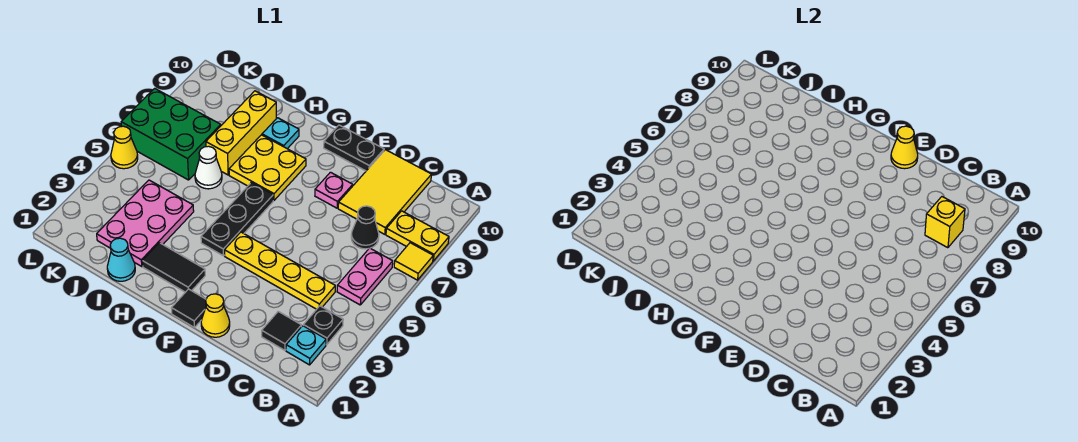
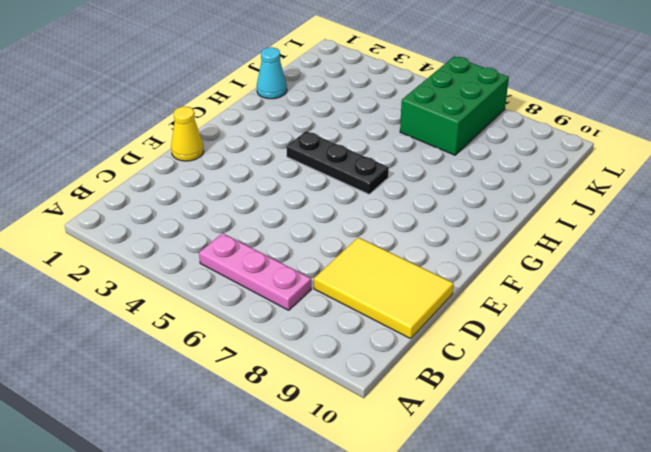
pink 1x3 plate [199,233,311,310] -> pink 1x2 plate [337,248,393,305]
none -> yellow 1x1 tile [394,243,433,280]
none -> yellow 1x2 plate [386,211,449,261]
none -> cyan 1x1 plate [286,326,326,365]

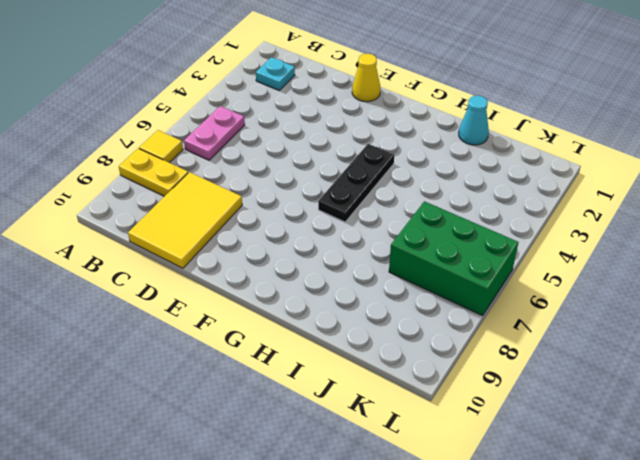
none -> black 1x1 plate [303,306,343,345]
none -> black 1x1 tile [262,312,301,350]
none -> yellow 1x4 plate [224,232,335,309]

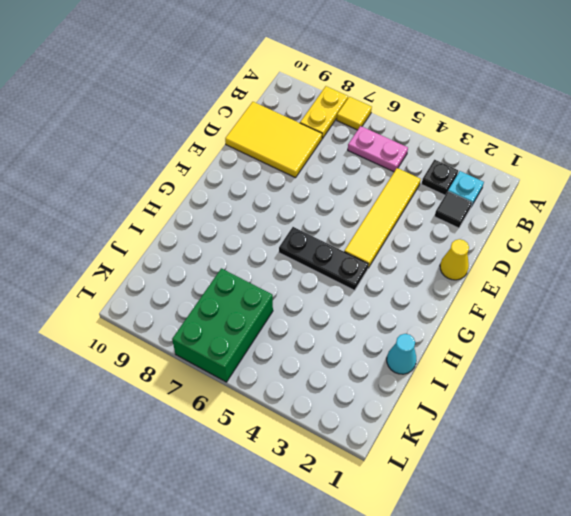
yellow 1x4 tile [344,168,421,268] -> yellow 1x4 plate [224,232,335,309]
none -> black 1x1 cone [351,206,379,249]
none -> pink 1x1 plate [315,172,353,208]
none -> black 1x2 plate [324,125,384,171]

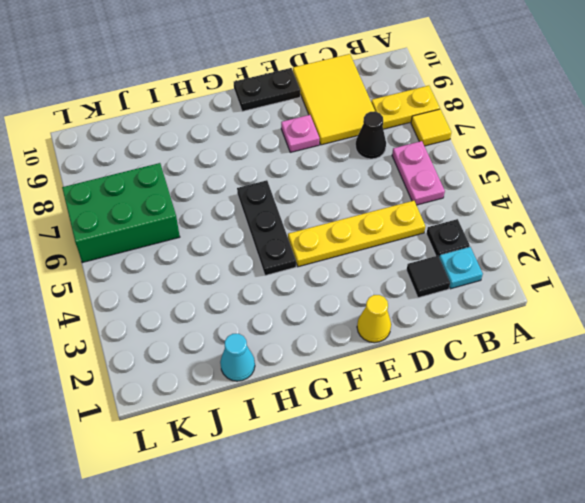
none -> black 1x1 tile [171,289,206,327]
none -> black 1x2 tile [143,243,205,292]
none -> yellow 2x2 plate [229,135,306,200]

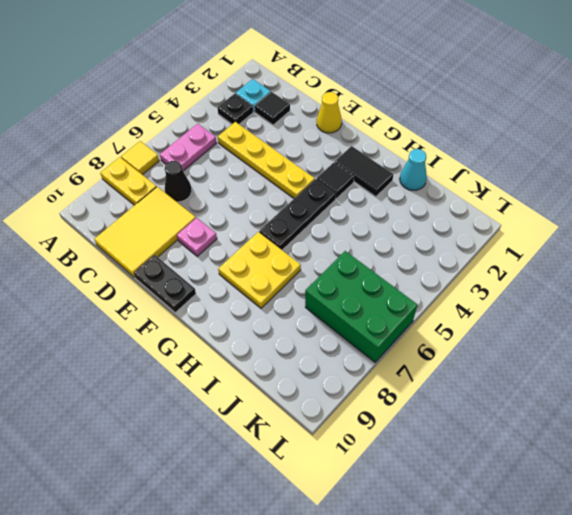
black 1x1 tile [317,162,354,199] -> black 1x1 tile moved to [171,289,206,327]
none -> cyan 1x1 plate [262,118,299,149]
none -> pink 2x3 plate [97,180,194,267]
none -> white 1x1 cone [195,146,222,189]

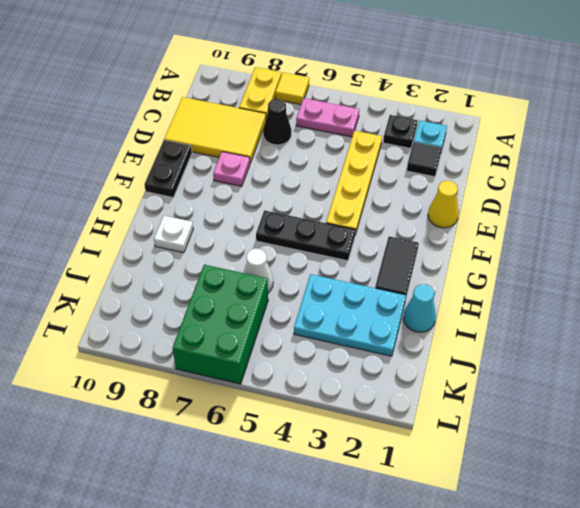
white 1x1 plate [154,216,193,253] -> cyan 1x1 plate [262,118,299,149]
cyan 2x3 plate [294,274,406,356] -> pink 2x3 plate [97,180,194,267]
none -> black 1x1 tile [171,289,206,327]
none -> yellow 2x2 plate [229,135,306,200]
none -> yellow 1x3 brick [206,91,276,175]

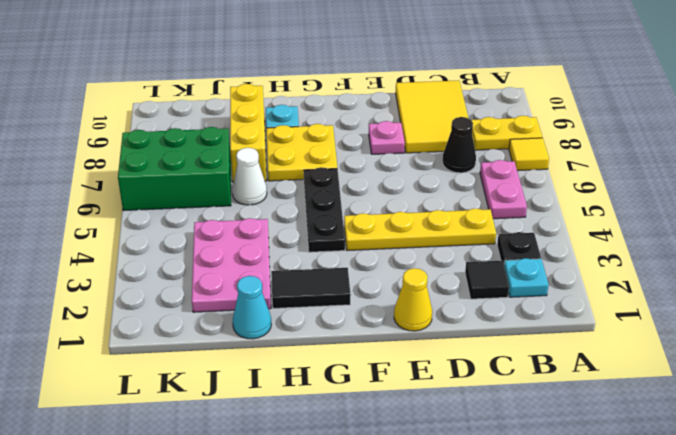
none -> black 1x2 plate [324,125,384,171]
none -> black 1x1 tile [171,289,206,327]
none -> yellow 1x1 cone [111,126,138,169]

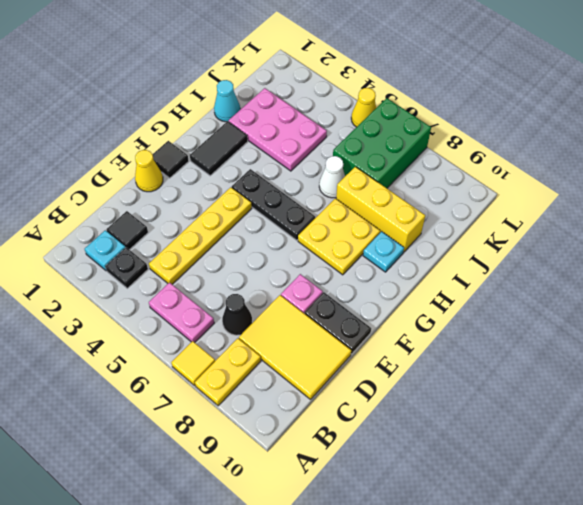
black 1x2 plate [305,292,371,354] -> black 1x2 plate turned to [324,125,384,171]
none -> yellow 1x1 brick [925,197,965,248]
none -> yellow 1x1 cone [891,126,918,169]

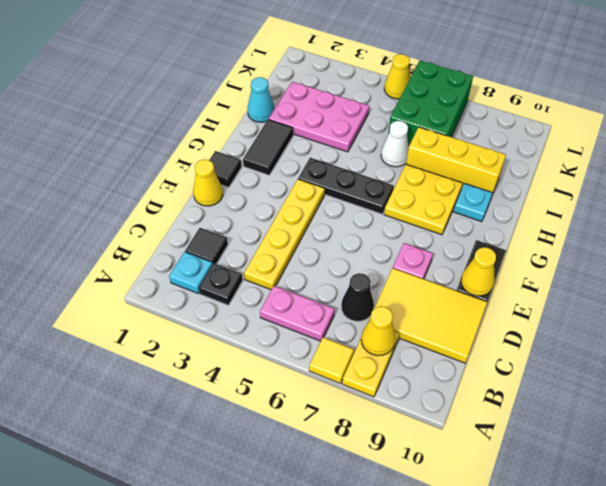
yellow 1x1 cone [361,306,396,356] -> yellow 1x1 brick [925,197,965,248]

